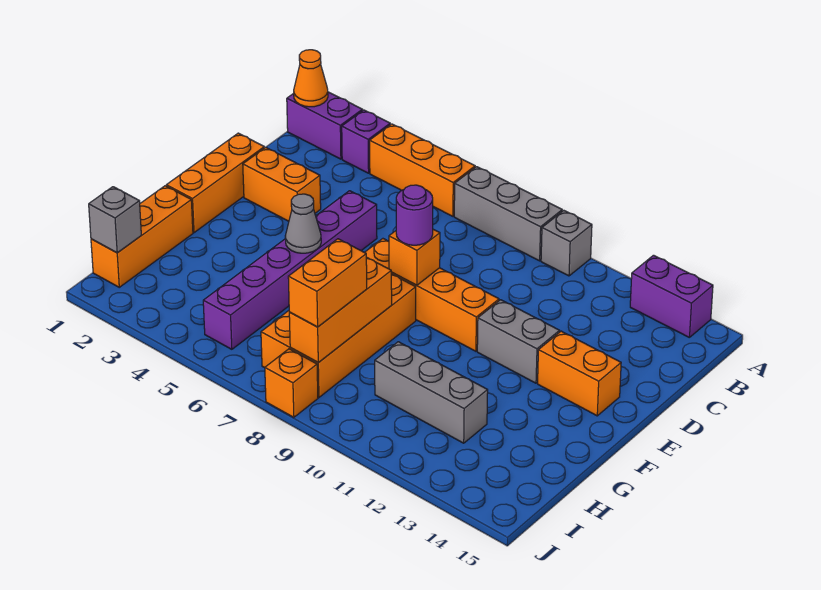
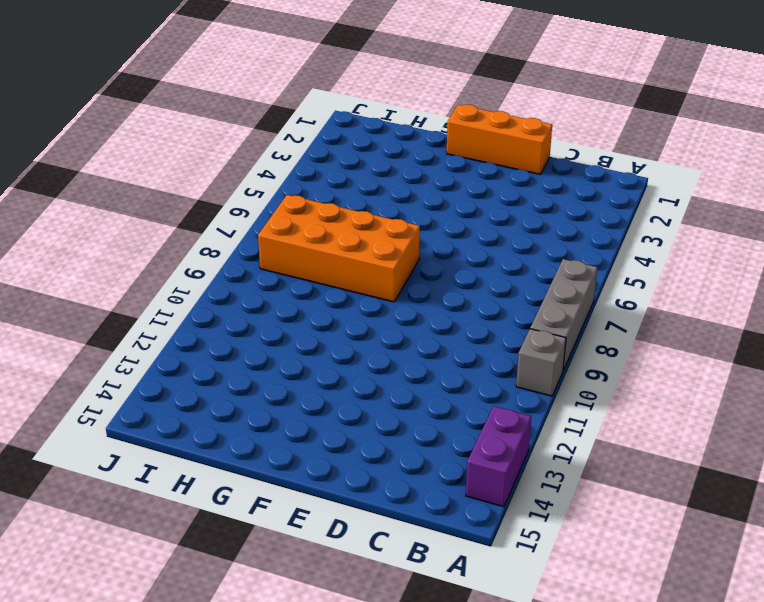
none -> purple 1x2 brick [287,92,363,159]
none -> purple 1x1 brick [342,110,390,173]
none -> orange 1x3 brick [370,124,475,216]

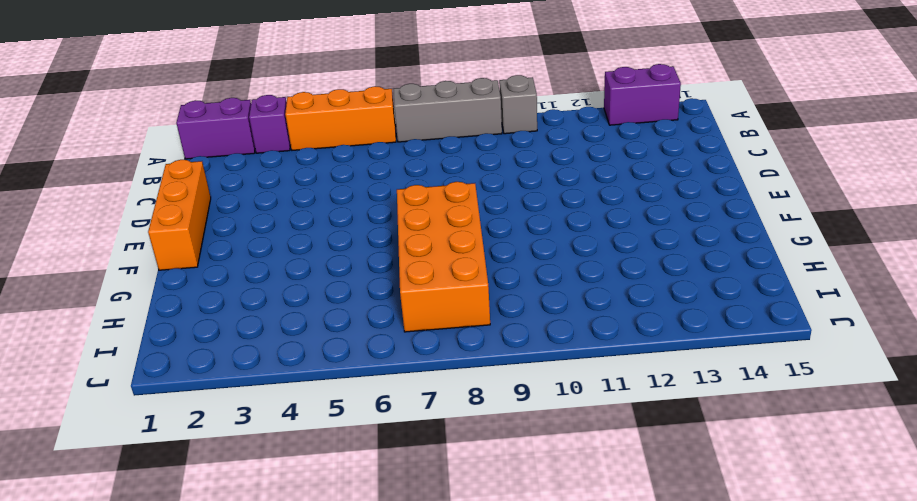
none -> orange 1x2 brick [243,147,321,221]
none -> purple 1x6 brick [203,191,377,349]
none -> orange 1x4 brick [365,239,499,351]

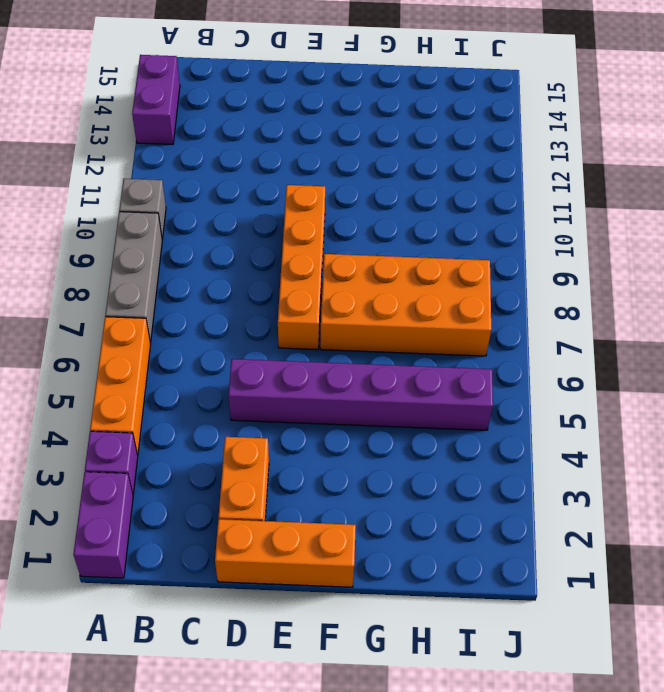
none -> grey 1x2 brick [477,300,560,383]
none -> orange 1x2 brick [538,331,621,416]
none -> orange 1x3 brick [91,186,193,287]

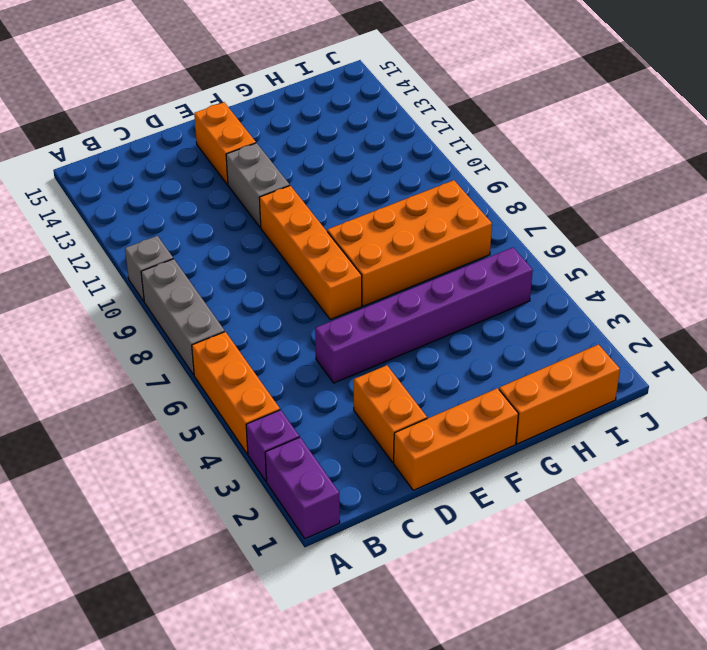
none -> purple 1x2 brick [630,255,713,338]
none -> grey 1x3 brick [375,342,488,443]
none -> orange 1x1 brick [265,349,318,417]

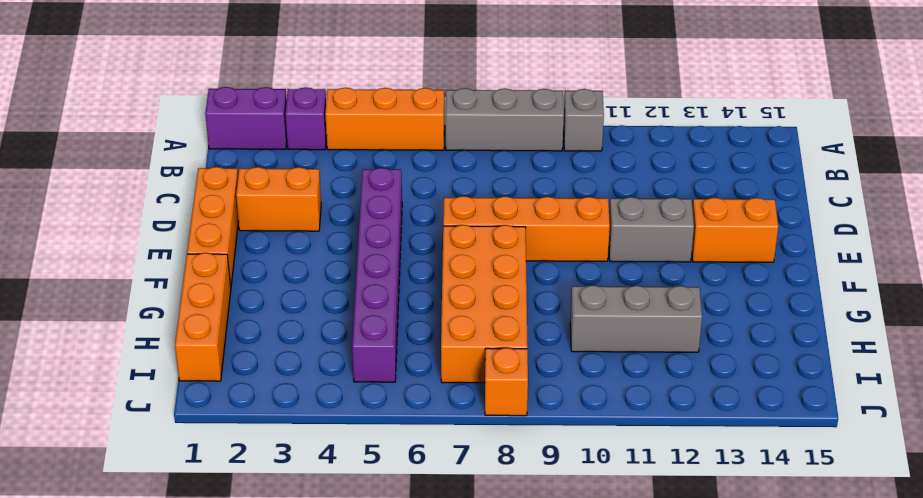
none -> purple 1x2 brick [630,255,713,338]
none -> orange 1x1 cone [294,50,328,107]
none -> orange 1x1 brick [389,229,440,285]

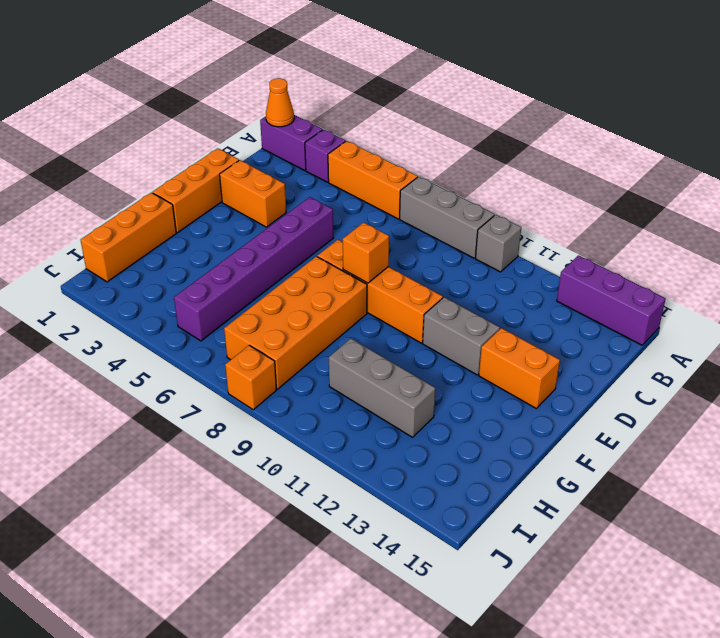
purple 1x3 brick [557,255,666,345] -> purple 1x2 brick [630,255,713,338]
none -> grey 1x1 cone [285,194,321,253]
none -> orange 1x3 brick [289,257,392,363]
none -> grey 1x1 brick [89,187,141,253]

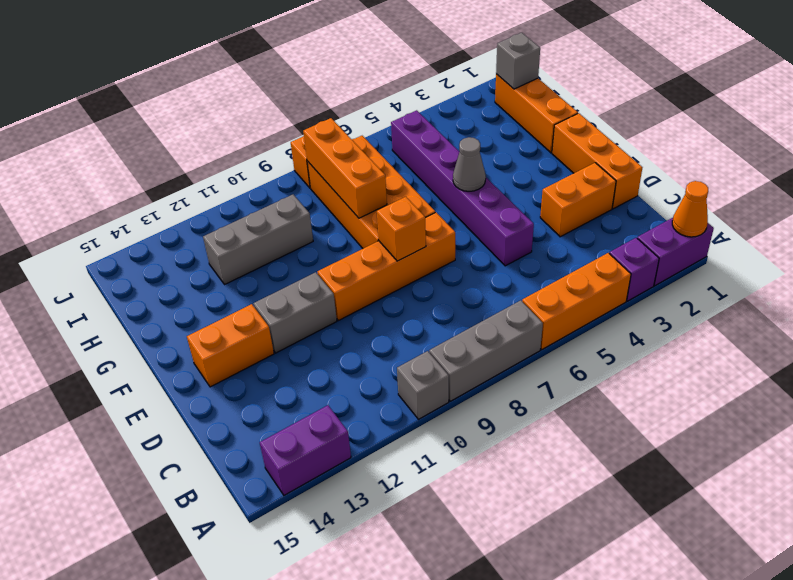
none -> purple 1x1 round brick [396,185,433,245]
none -> orange 1x2 brick [288,239,367,327]

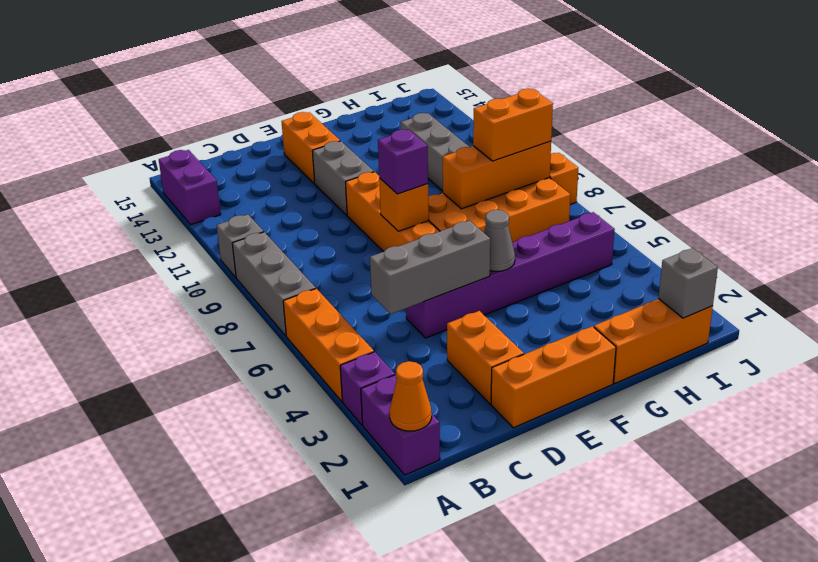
grey 1x3 brick [370,221,490,314] -> none
purple 1x1 brick [378,130,428,194] -> purple 1x1 round brick [396,185,433,245]

